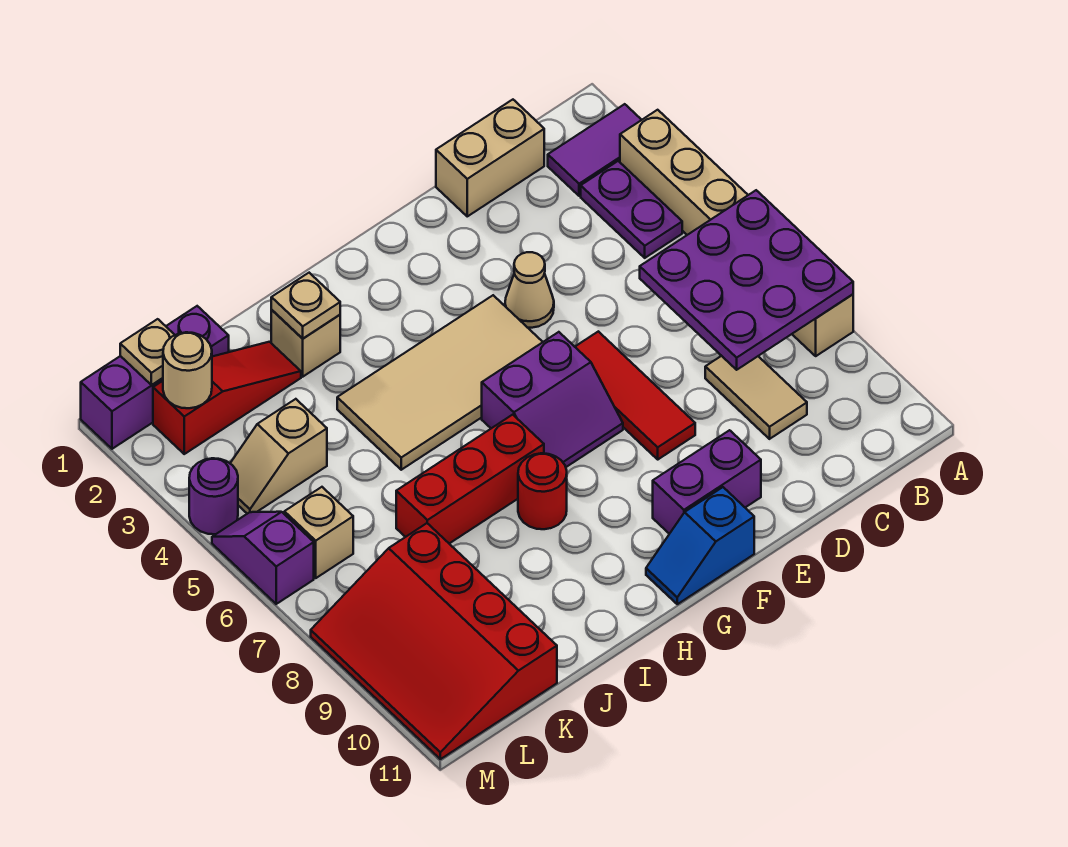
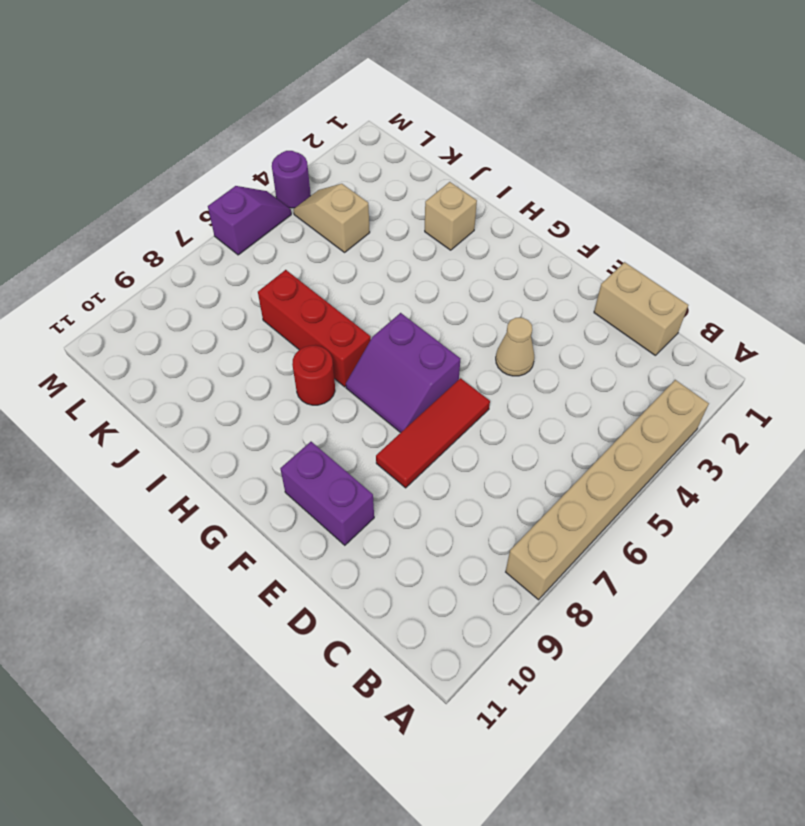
none -> purple 1x2 tile [548,104,641,196]
none -> purple 1x2 plate [581,161,682,258]
none -> tan 1x2 tile [705,356,807,439]

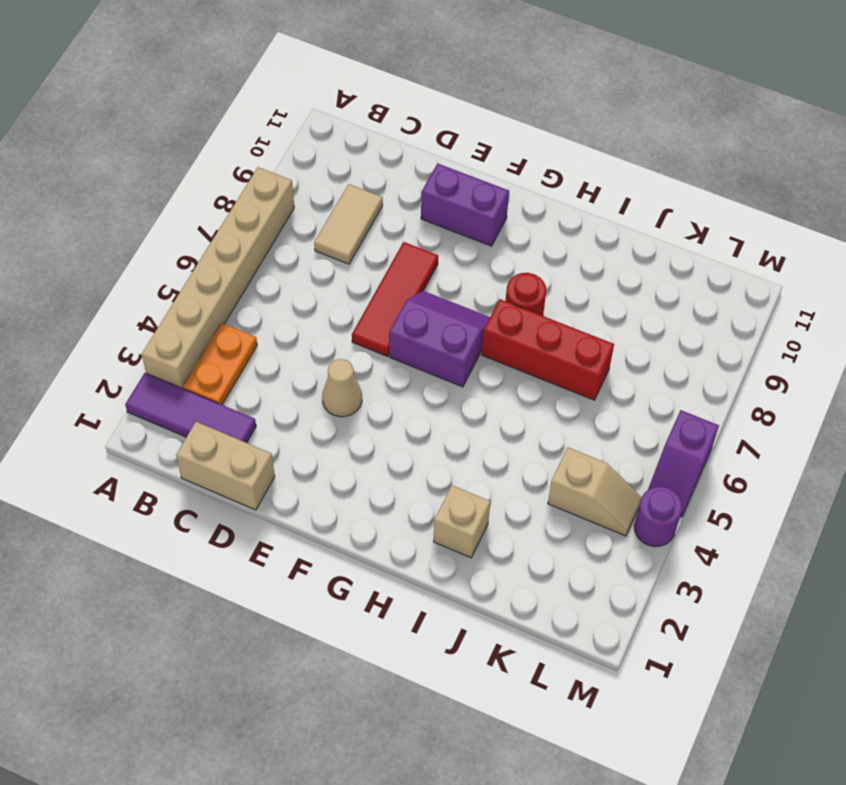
purple 1x3 tile [125,373,256,443] -> purple 1x2 tile [548,104,641,196]
orange 1x2 plate [183,323,257,405] -> purple 1x2 plate [581,161,682,258]
none -> tan 2x4 tile [337,295,542,470]
none -> blue 1x2 slope [646,487,754,604]
none -> red 1x3 slope [153,342,301,454]

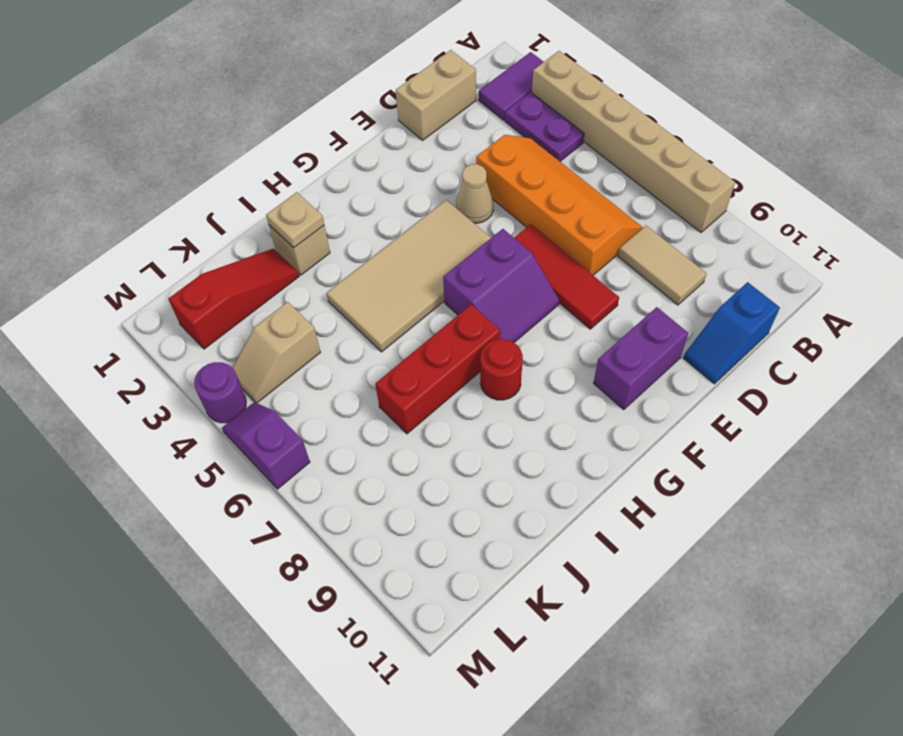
orange 2x4 slope [476,135,643,275] -> none
blue 1x2 slope [683,282,780,384] -> blue 1x2 slope moved to [646,487,754,604]
none -> purple 1x3 brick [81,306,229,449]
none -> red 3x4 slope [311,523,557,759]
none -> tan 1x1 brick [284,487,353,578]

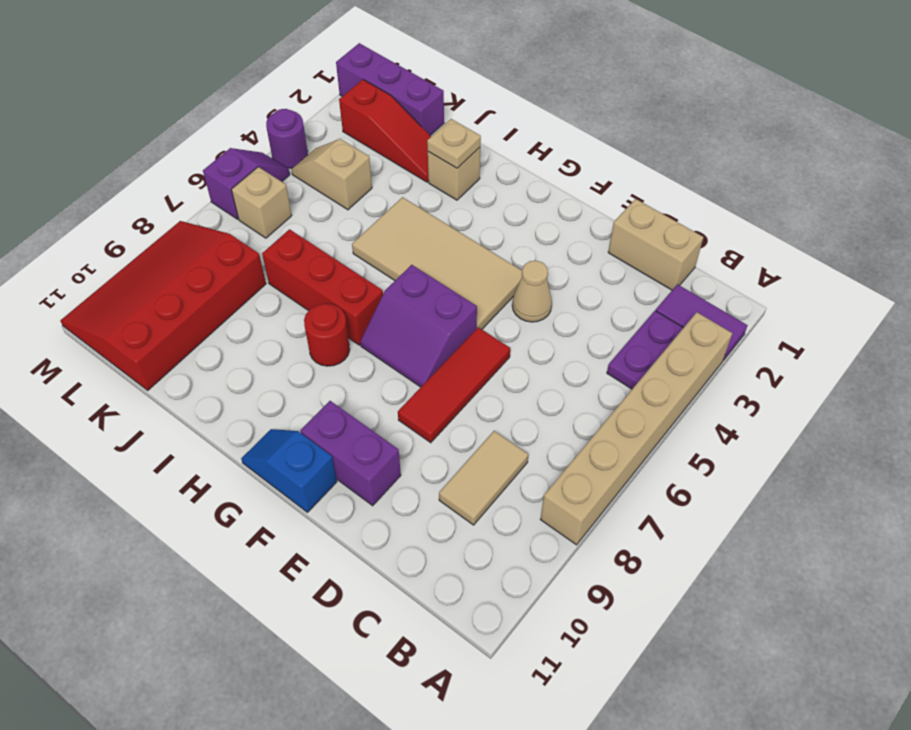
none -> purple 3x3 plate [640,190,853,370]
none -> tan 1x1 plate [120,319,175,385]
none -> tan 1x1 round brick [163,332,212,408]

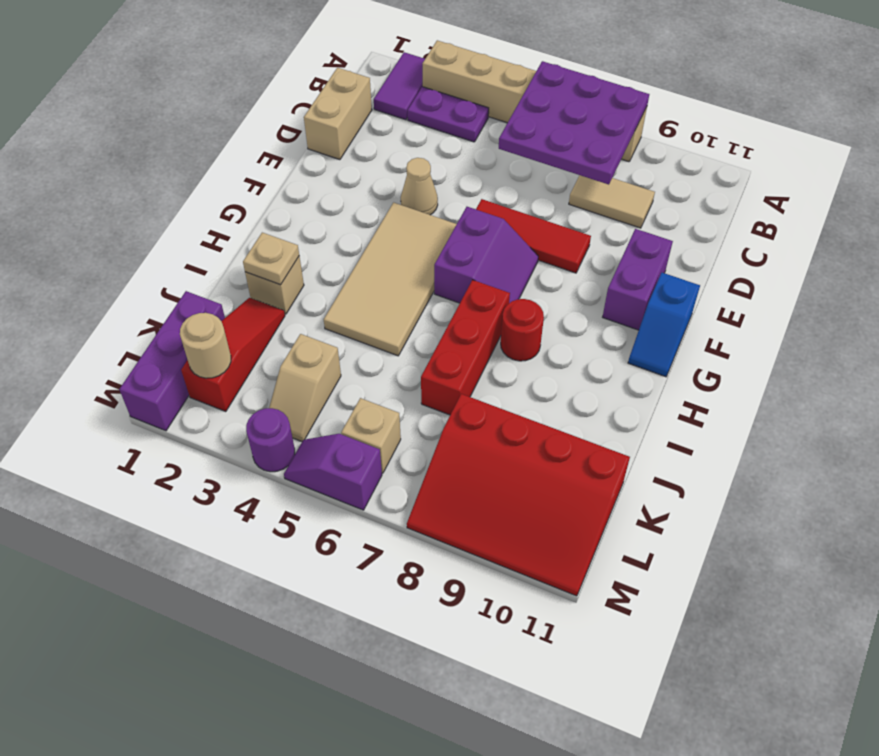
none -> tan 1x1 plate [120,319,175,385]

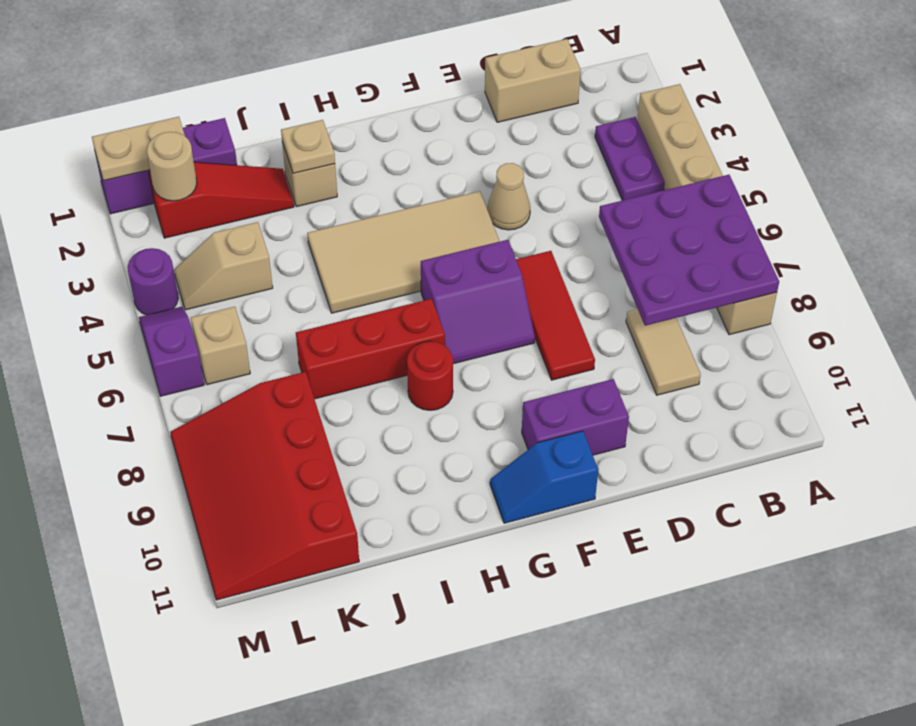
tan 1x2 plate [92,117,185,181] -> tan 1x1 plate [120,319,175,385]
none -> purple 1x2 tile [548,104,641,196]

